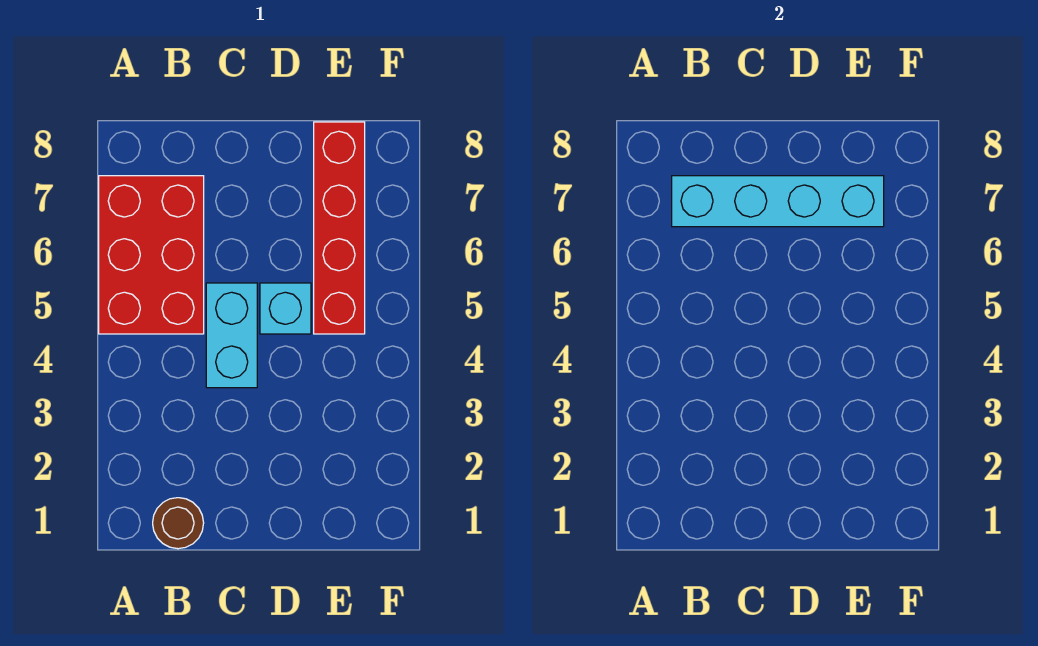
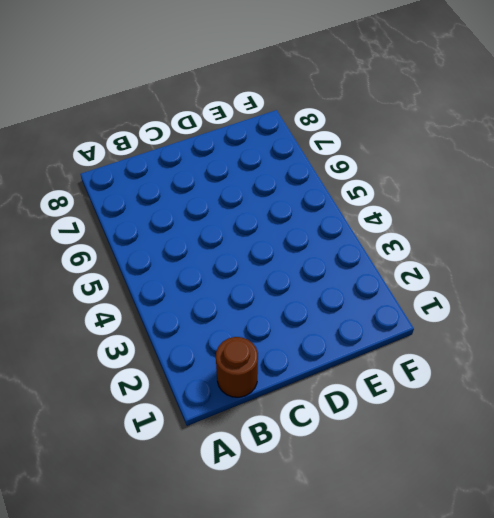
none -> red 2x3 brick [99,176,204,334]
none -> cyan 1x2 brick [206,283,257,388]

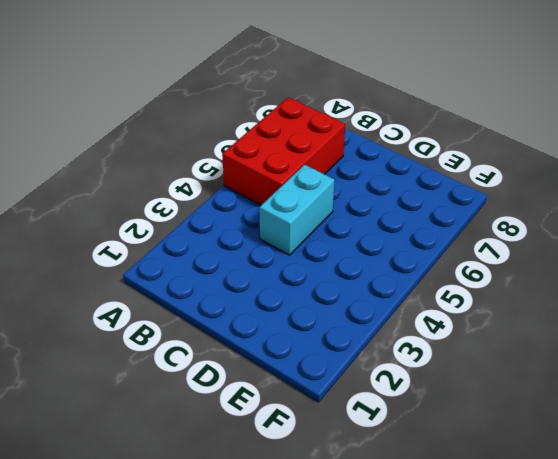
none -> brown 1x1 round brick [153,498,204,549]
none -> cyan 1x1 brick [260,283,311,334]

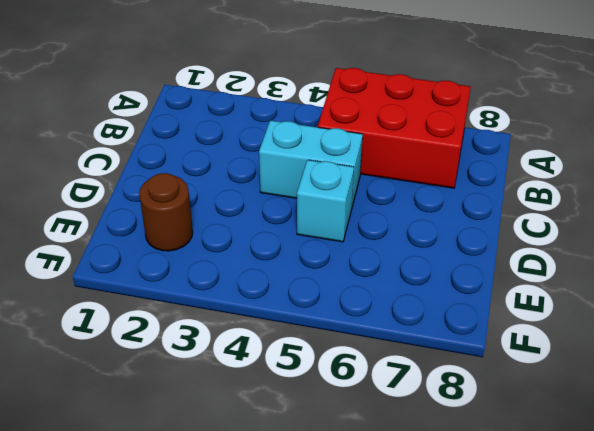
brown 1x1 round brick [139,173,193,251] -> brown 1x1 round brick moved to [153,498,204,549]
none -> red 1x4 brick [314,122,365,334]
none -> cyan 1x4 brick [672,176,884,227]

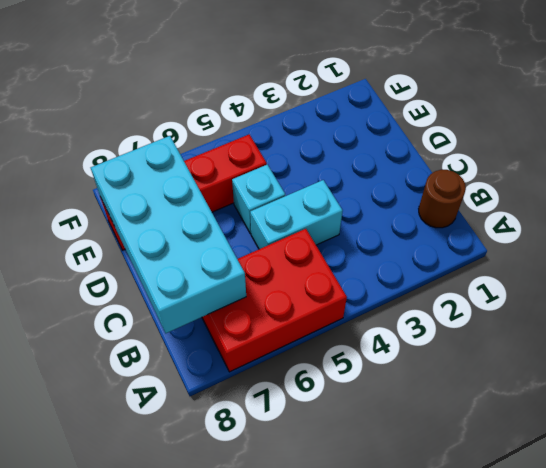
cyan 2x4 brick [91,136,246,333] -> cyan 1x4 brick [672,176,884,227]

